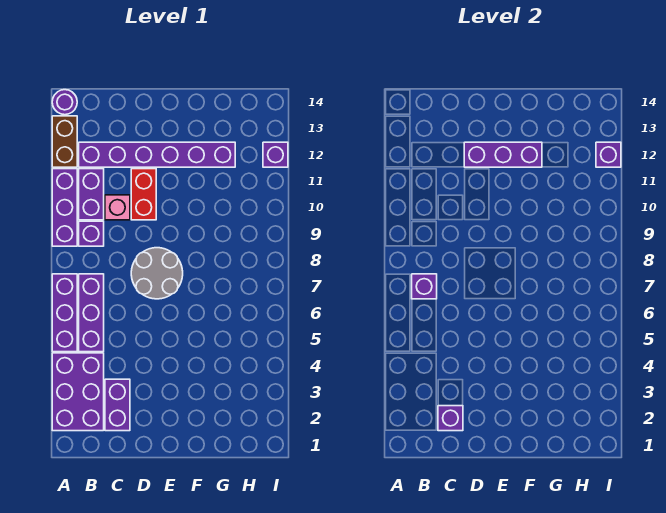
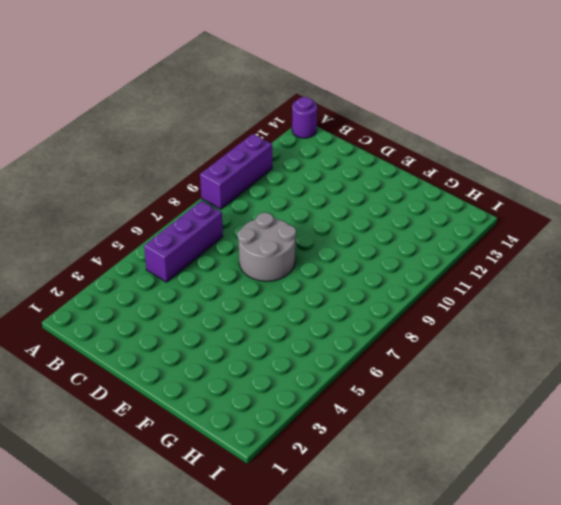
none -> purple 2x3 brick [52,353,104,431]
none -> purple 1x3 brick [52,274,77,352]
none -> brown 1x2 brick [52,116,77,167]

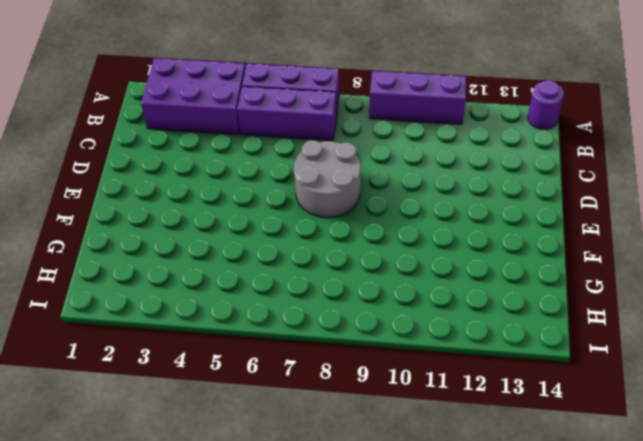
none -> brown 1x2 brick [52,116,77,167]
none -> purple 1x1 brick [79,221,104,246]
none -> purple 1x2 brick [79,169,104,220]

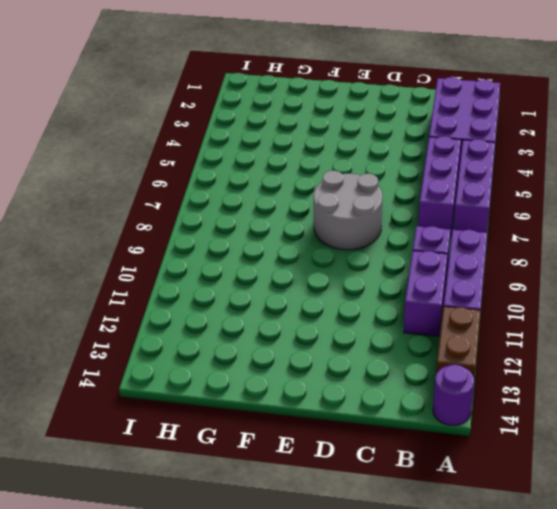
none -> purple 1x6 brick [79,142,235,167]
none -> purple 1x2 brick [105,379,130,431]
none -> pink 1x1 brick [105,195,130,220]

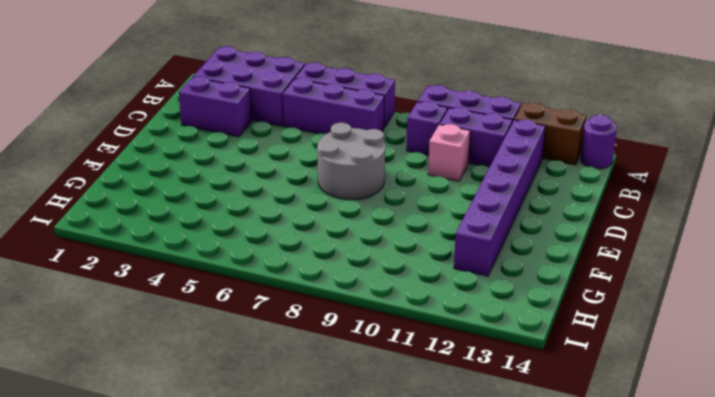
none -> red 1x2 brick [131,169,156,220]
none -> purple 1x1 brick [263,142,288,167]
none -> purple 1x1 brick [412,274,437,299]

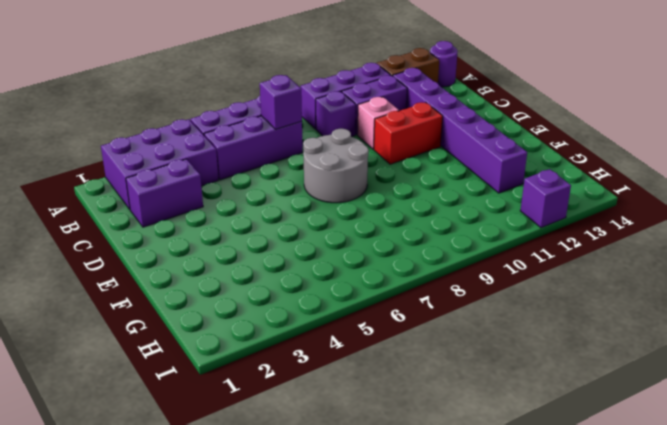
none -> purple 1x1 brick [438,406,463,431]
none -> purple 1x3 brick [464,142,542,167]
none -> purple 1x1 brick [596,142,621,167]

